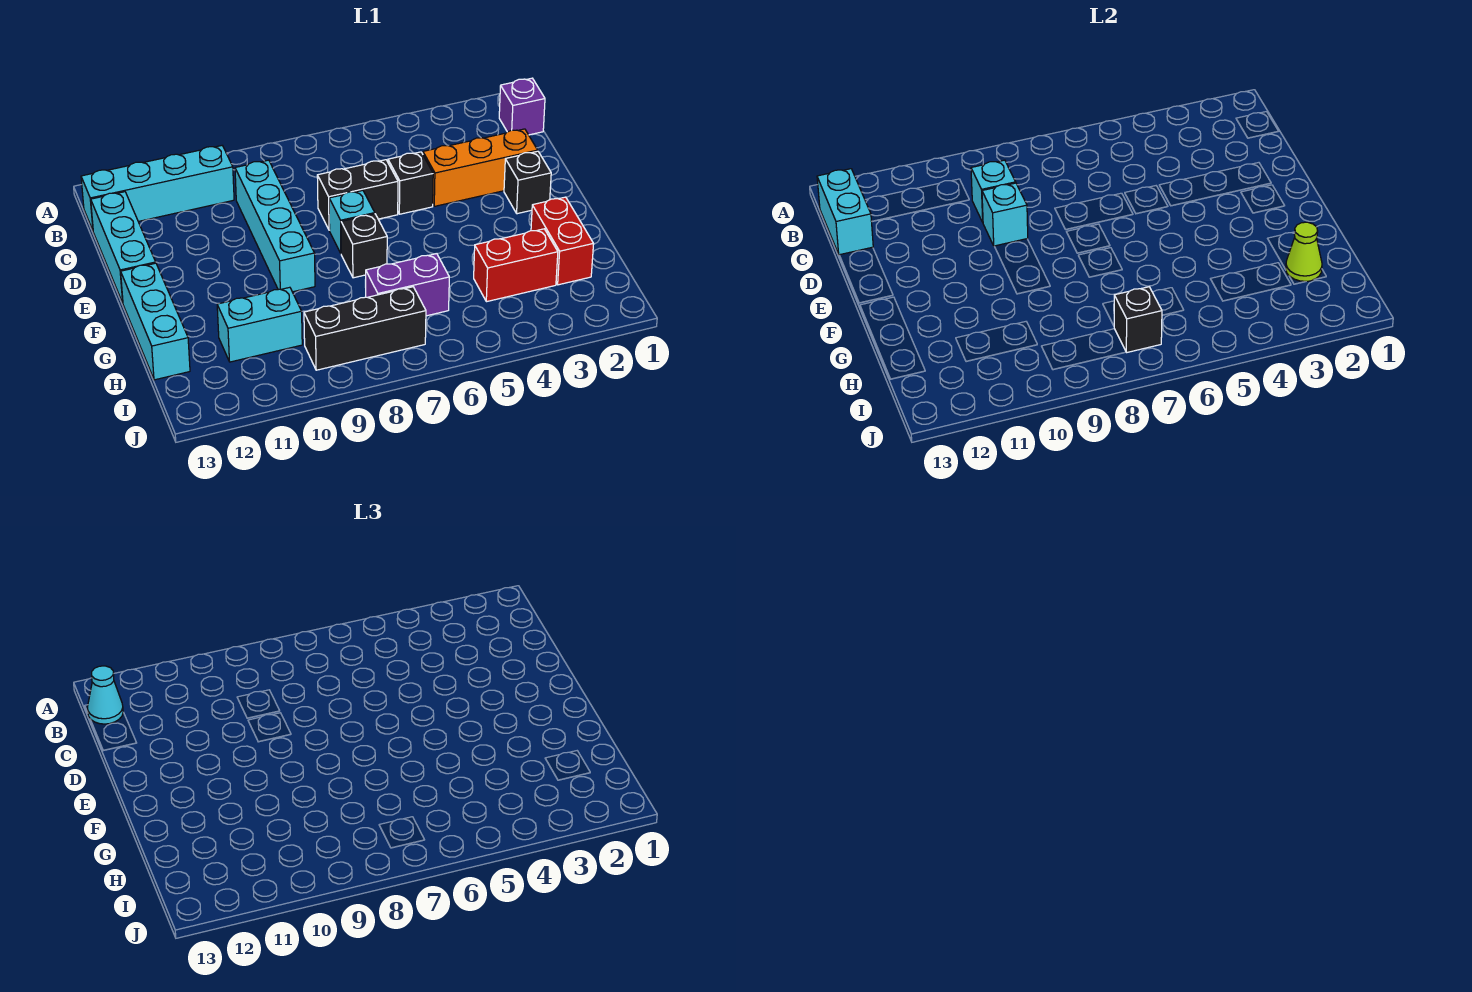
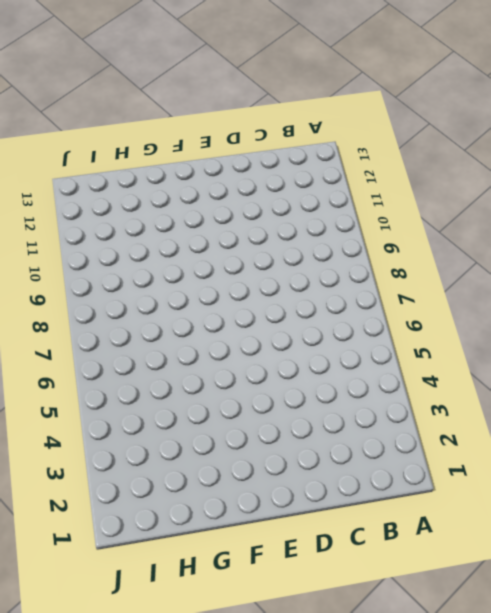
none -> purple 1x1 brick [499,78,545,135]
none -> cyan 1x4 brick [81,146,234,230]
none -> cyan 1x4 brick [235,160,315,292]

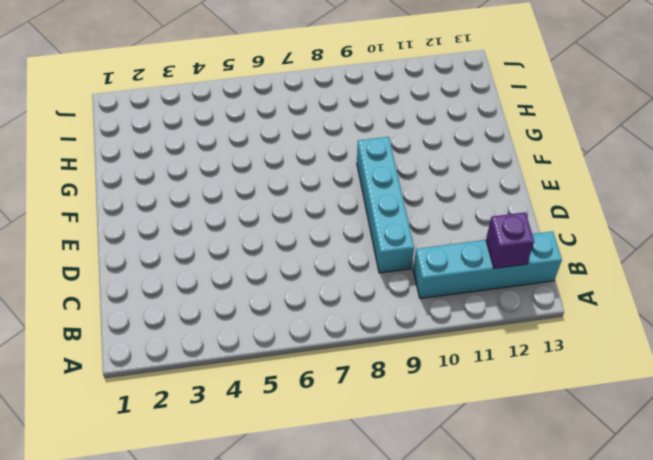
purple 1x1 brick [486,212,534,268] -> purple 1x1 brick moved to [499,78,545,135]
none -> cyan 1x3 brick [91,192,156,303]
none -> orange 1x3 brick [423,129,538,206]
none -> black 1x1 brick [388,152,433,214]

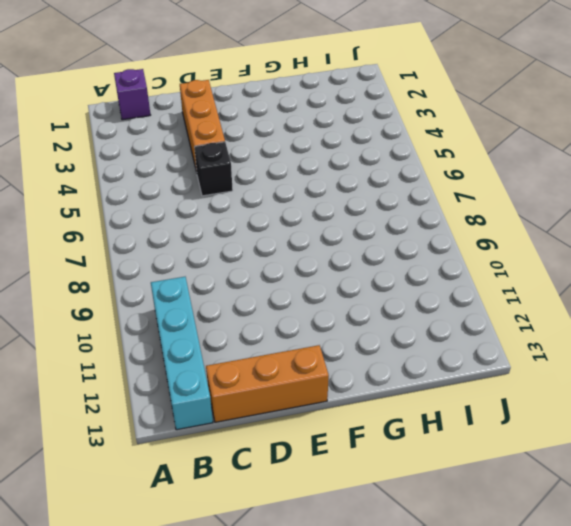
orange 1x3 brick [206,345,329,422] -> cyan 1x3 brick [91,192,156,303]
none -> cyan 1x4 brick [235,160,315,292]
none -> black 1x2 brick [317,160,398,230]
none -> black 1x1 brick [504,151,551,214]

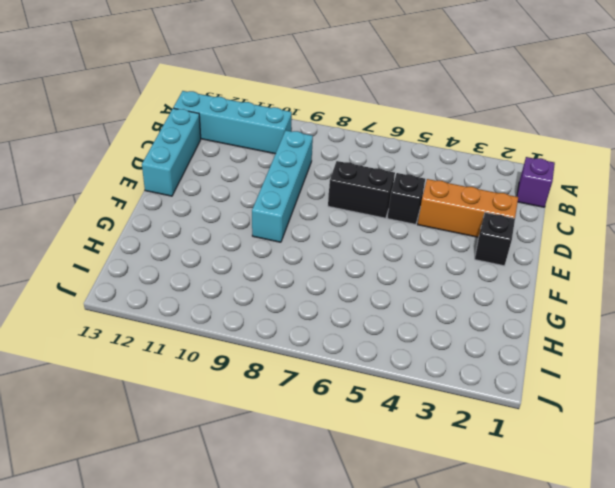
none -> cyan 1x1 brick [329,190,375,253]
none -> black 1x1 brick [341,214,387,278]
none -> cyan 1x3 brick [121,263,190,380]

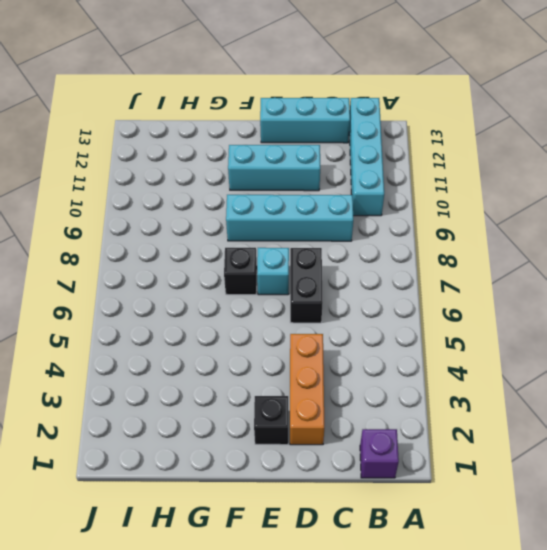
cyan 1x3 brick [228,145,320,191] -> cyan 1x3 brick moved to [121,263,190,380]
none -> black 1x1 brick [388,152,433,214]
none -> red 1x2 brick [531,197,594,285]
none -> red 1x2 brick [474,229,558,302]

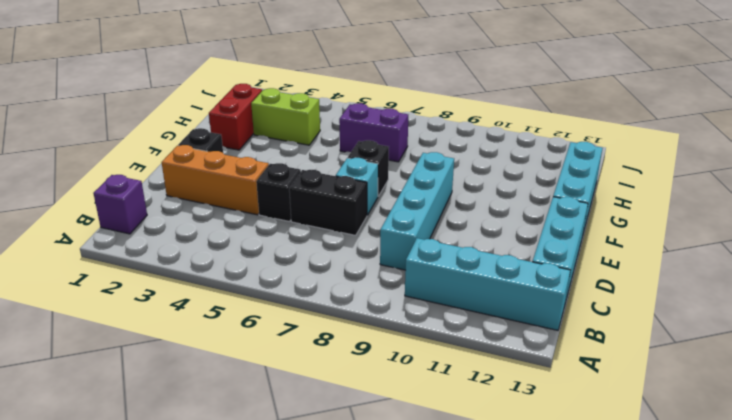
lime 1x2 brick [251,88,320,145] -> red 1x2 brick [474,229,558,302]
none -> cyan 1x2 brick [217,287,302,362]
none -> black 1x3 brick [304,287,426,370]
none -> cyan 1x2 brick [817,169,873,255]

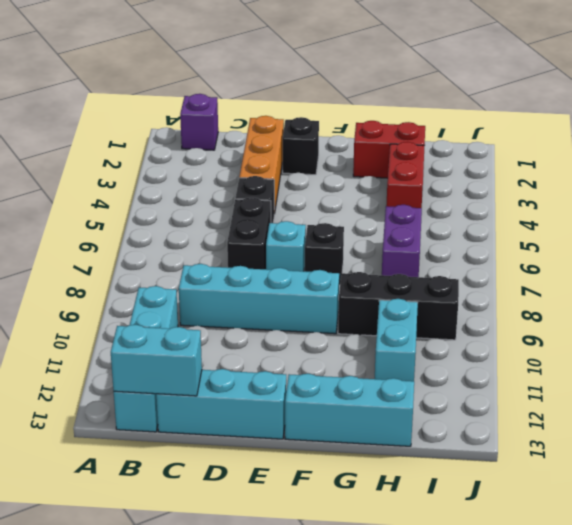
black 1x3 brick [338,272,459,340] -> black 1x3 brick turned to [304,287,426,370]
none -> cyan 1x1 brick [971,160,1016,222]
none -> cyan 1x1 brick [982,183,1028,246]
none -> lime 1x1 cone [1286,222,1322,281]

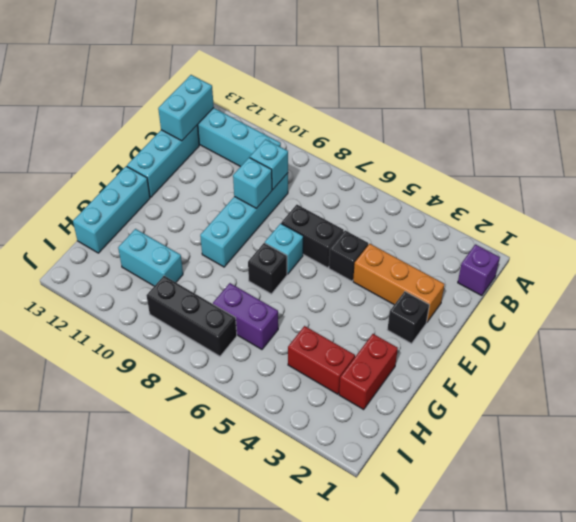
none -> lime 1x1 cone [1286,222,1322,281]
none -> black 1x1 brick [1114,287,1162,353]
none -> cyan 1x1 cone [87,666,123,724]

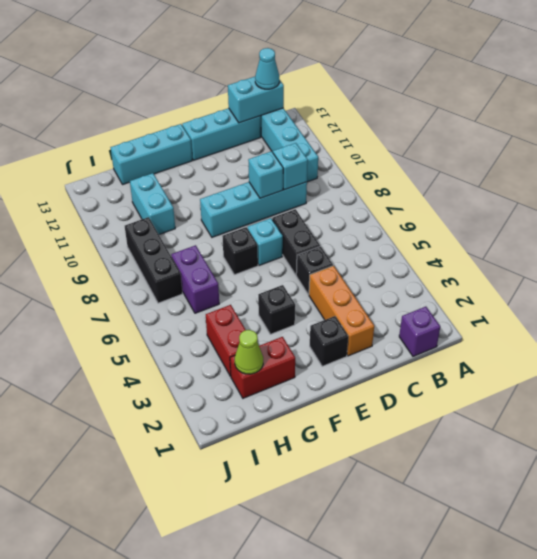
black 1x1 brick [258,285,295,334] -> black 1x1 brick moved to [1114,287,1162,353]

